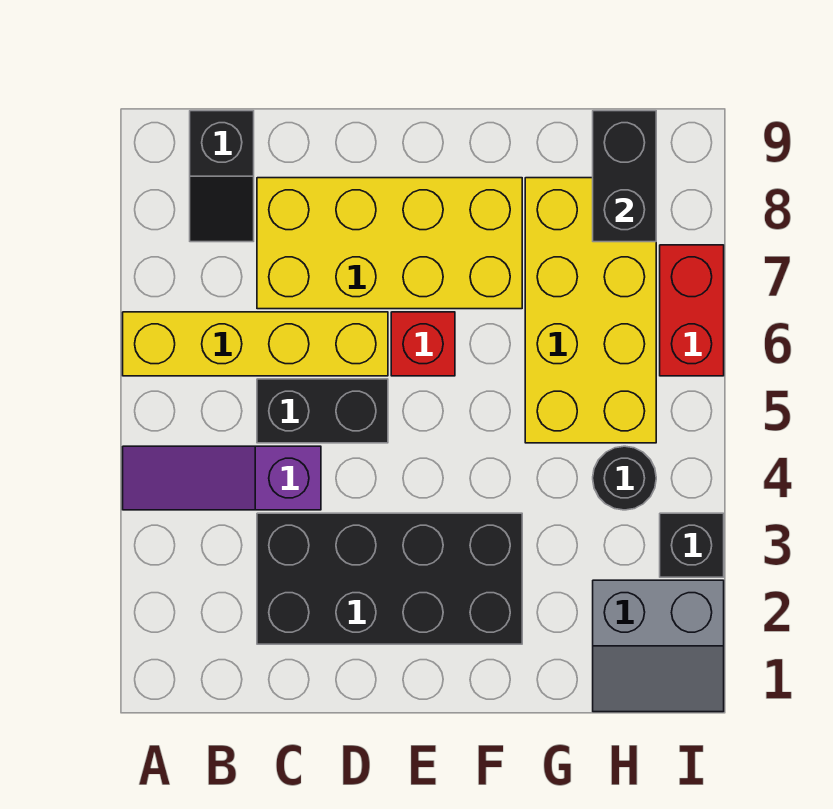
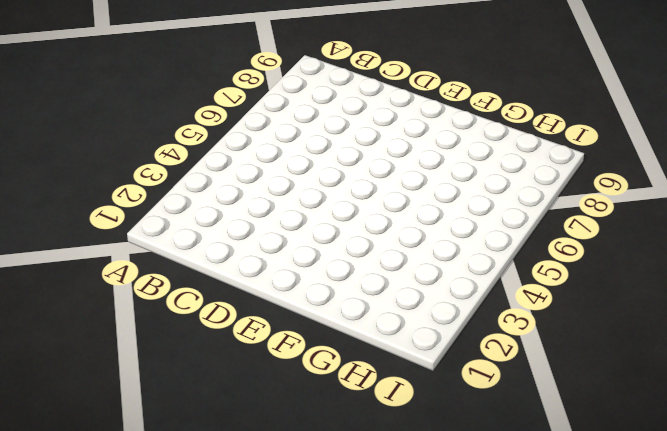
none -> purple 1x3 slope [123,446,321,510]
none -> yellow 1x4 brick [123,312,388,376]
none -> black 1x2 slope [190,111,254,242]

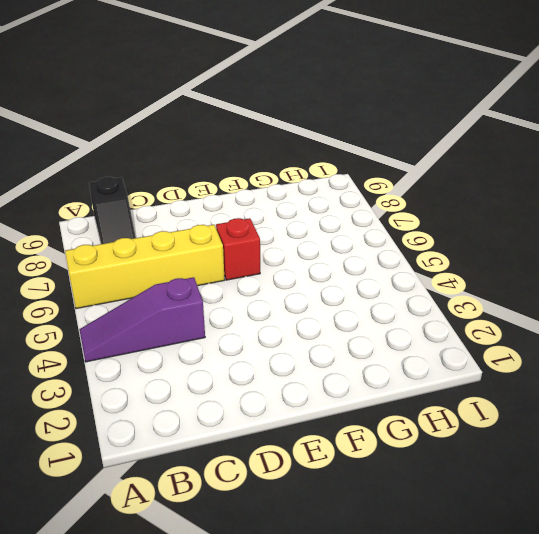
none -> black 2x4 brick [257,513,522,644]
none -> black 1x2 brick [257,379,388,443]
none -> yellow 2x4 brick [257,178,522,309]

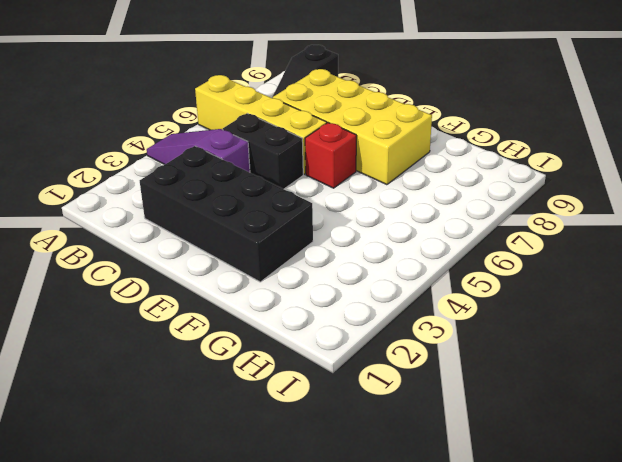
none -> yellow 2x4 brick [525,178,656,443]
none -> grey 2x2 slope [593,580,724,712]
none -> black 1x1 round brick [593,446,656,510]

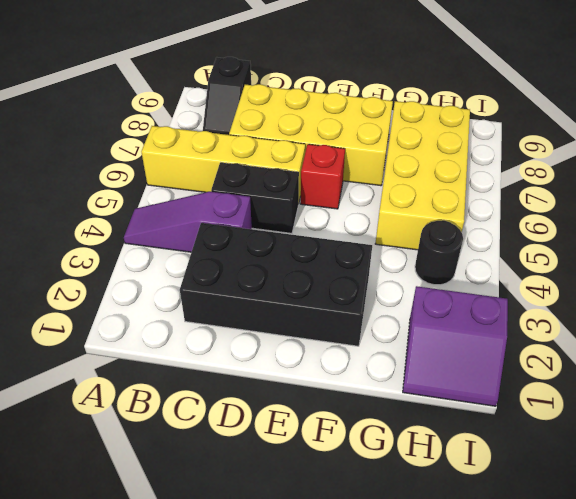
purple 2x2 slope [403,286,508,406] -> grey 2x2 slope [593,580,724,712]
none -> black 1x1 brick [660,513,724,577]
none -> red 1x2 brick [660,245,724,376]
none -> black 1x2 brick [593,111,656,242]

